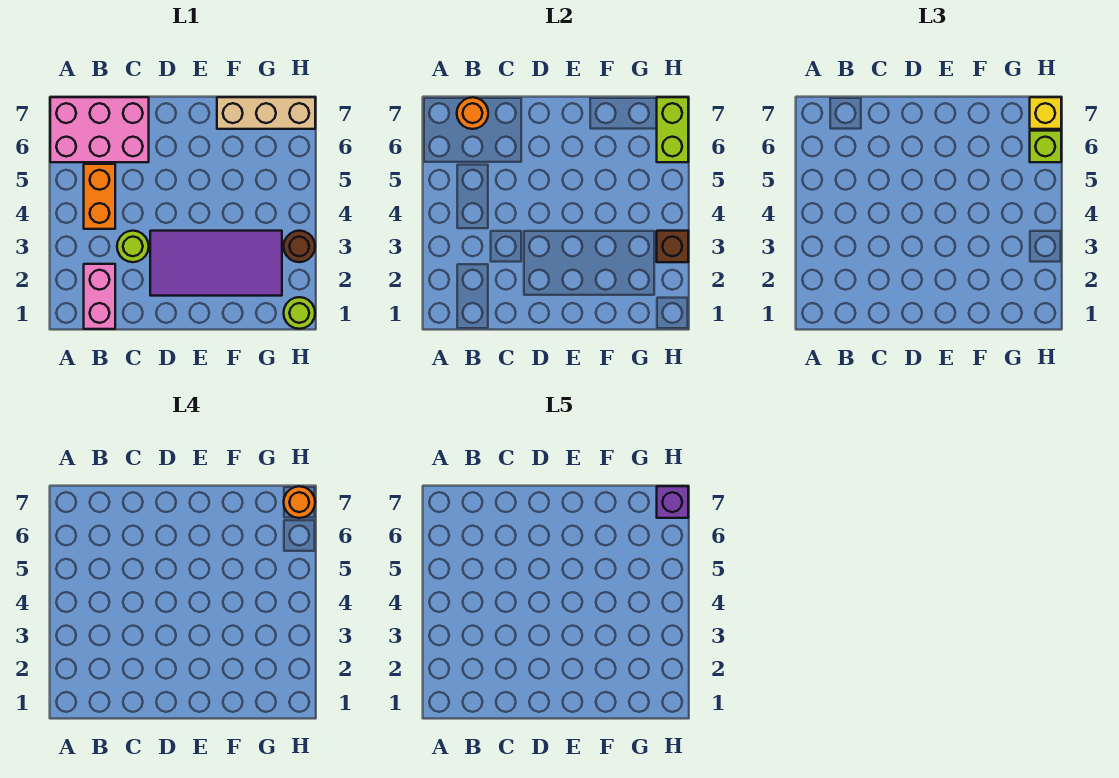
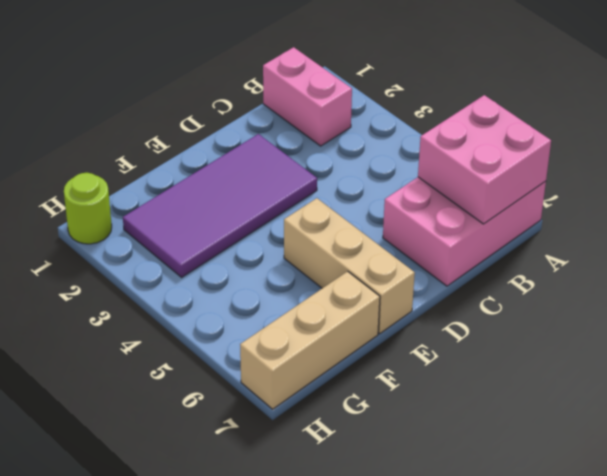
pink 2x2 brick [418,95,551,224] -> orange 1x1 round brick [457,97,488,129]
tan 1x3 brick [284,198,415,334] -> none
none -> orange 1x2 brick [84,164,115,229]
none -> lime 1x1 round brick [117,231,149,262]
none -> brown 1x1 round brick [284,231,315,262]

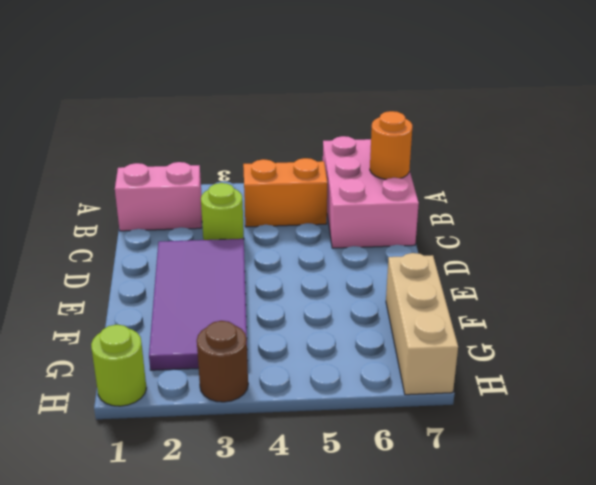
none -> brown 1x1 brick [657,231,688,262]
none -> lime 1x2 brick [657,97,688,162]
none -> lime 1x1 brick [1030,131,1061,162]

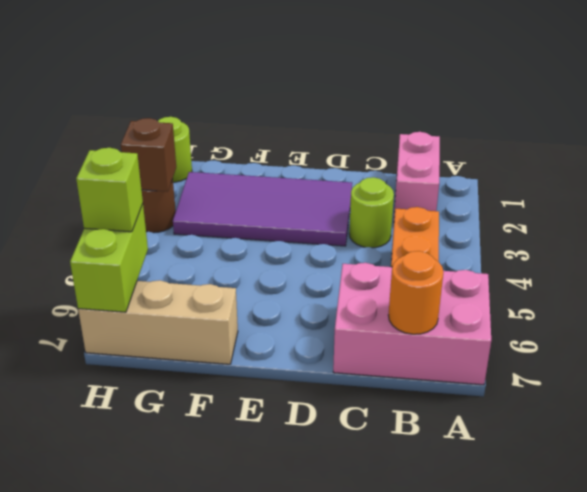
none -> yellow 1x1 brick [1030,97,1061,129]
none -> orange 1x1 round brick [284,486,315,518]
none -> purple 1x1 brick [657,486,688,518]

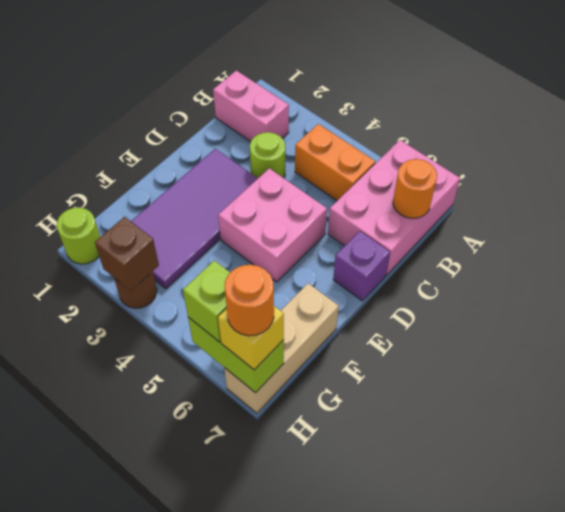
pink 2x2 brick [218,168,327,282] -> none
purple 1x1 brick [333,231,390,301] -> purple 1x1 brick moved to [657,486,688,518]

